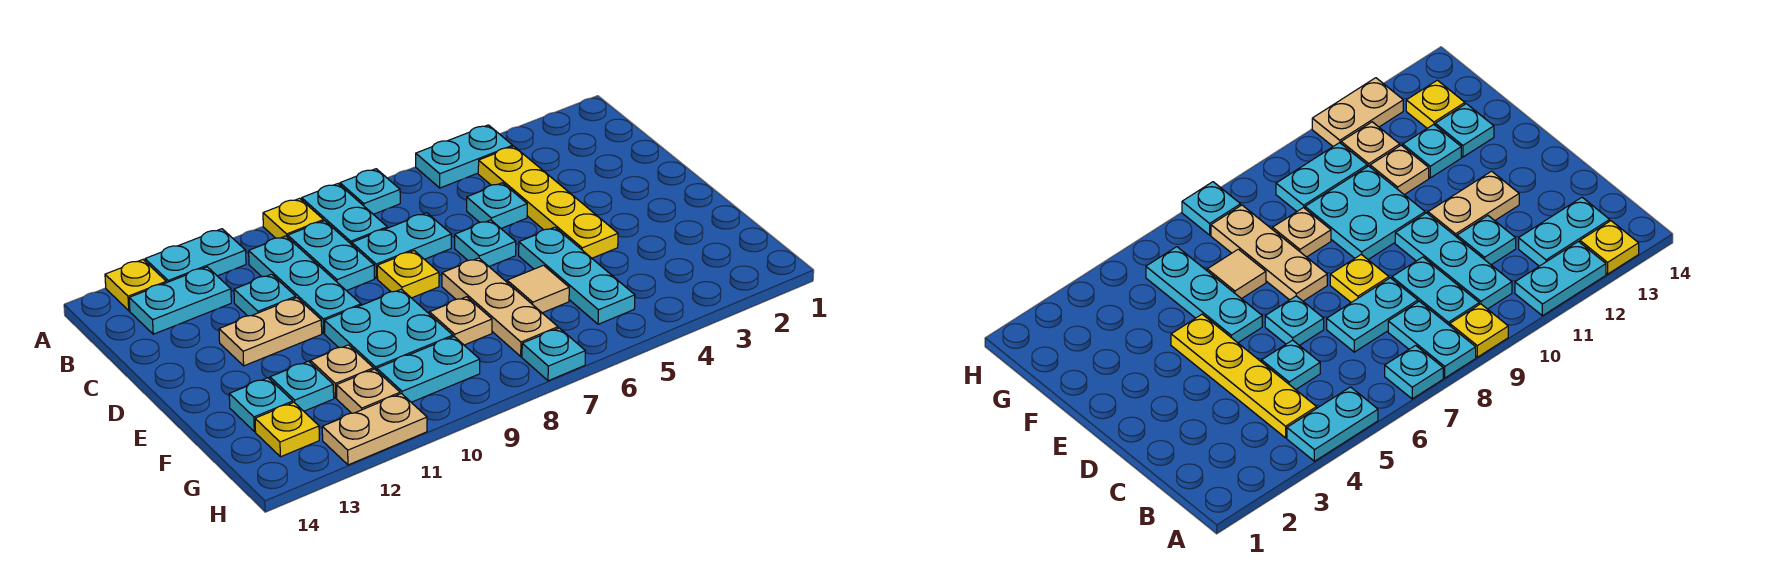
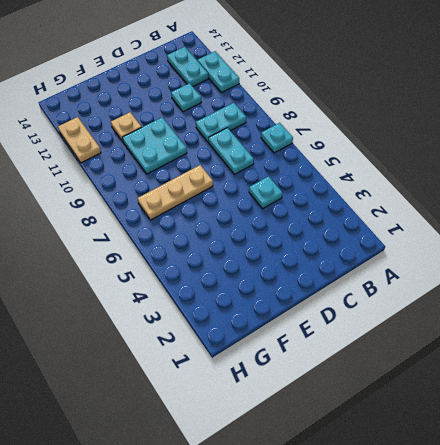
none -> cyan 1x2 plate [416,125,513,188]
none -> cyan 1x2 plate [302,184,387,245]
none -> yellow 1x1 plate [263,198,324,238]

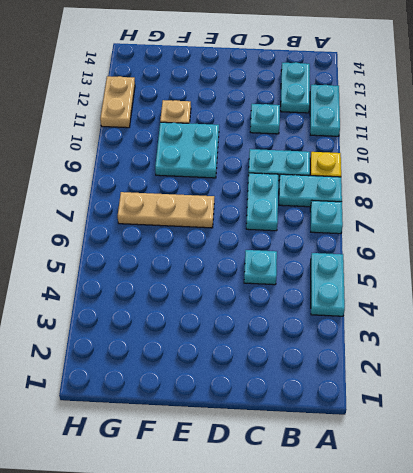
none -> yellow 1x1 plate [105,260,166,311]
none -> yellow 1x4 plate [478,146,618,258]
none -> cyan 1x3 plate [249,236,361,333]

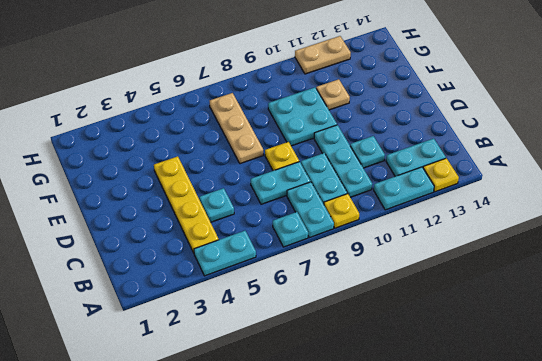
none -> cyan 1x1 plate [455,220,516,266]
none -> tan 1x2 plate [219,298,322,366]
none -> cyan 1x3 plate [519,227,635,324]

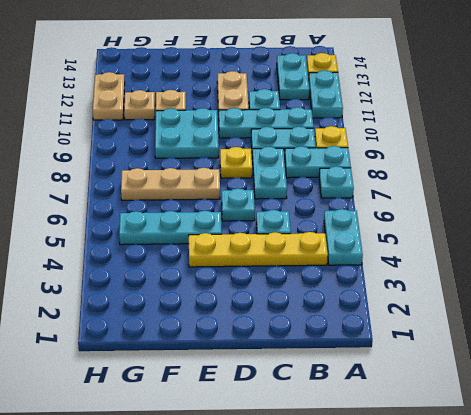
none -> tan 1x1 tile [507,265,569,313]
none -> tan 1x1 plate [429,297,492,345]
none -> cyan 1x1 plate [270,361,334,411]

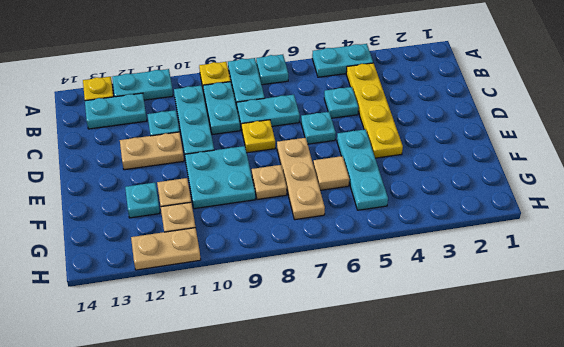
none -> cyan 1x1 plate [229,378,293,432]
none -> cyan 1x2 plate [377,337,480,402]
none -> yellow 1x1 plate [255,402,319,457]

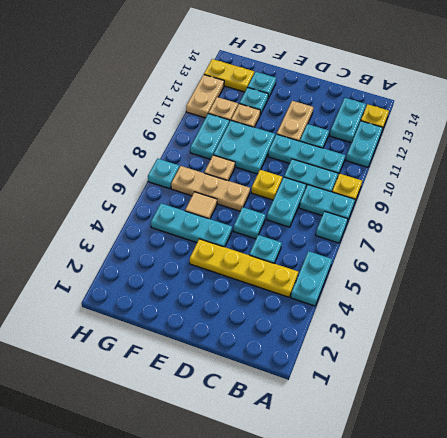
yellow 1x2 plate [204,59,254,92] -> yellow 1x1 plate [255,402,319,457]

